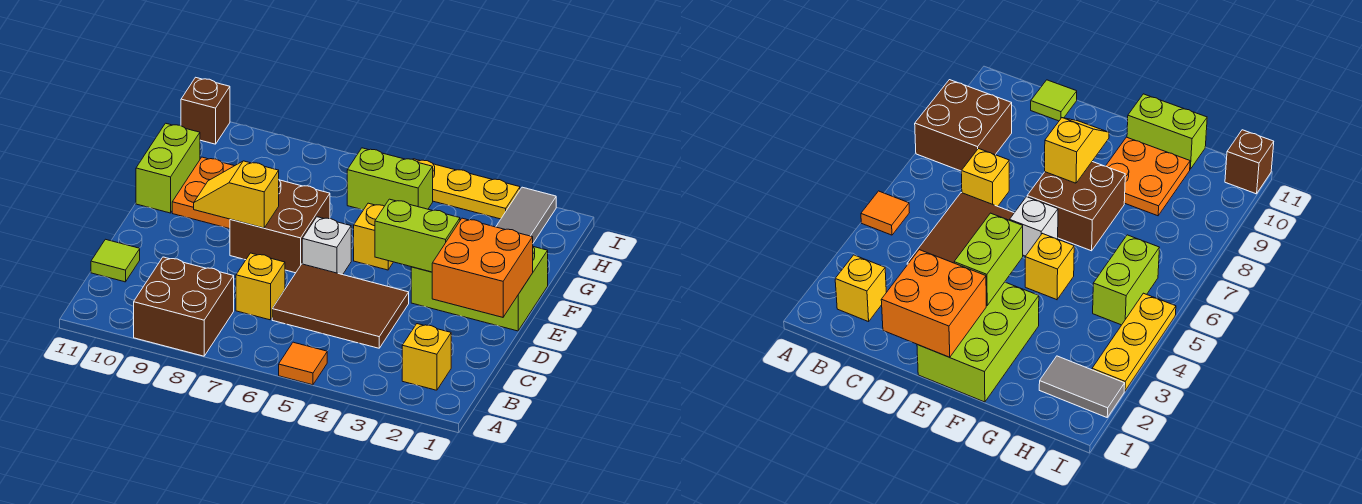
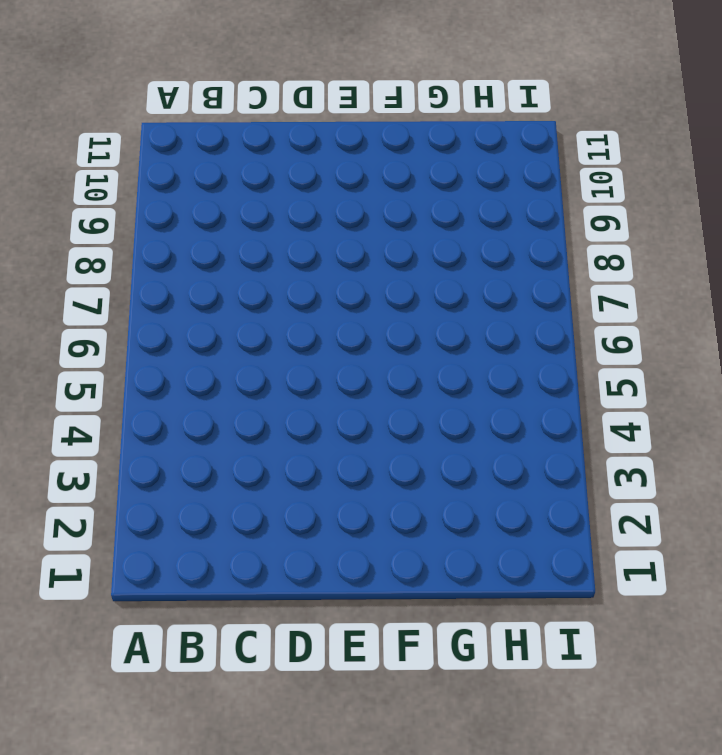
none -> orange 1x1 tile [279,342,327,385]
none -> brown 2x2 brick [134,257,234,356]
none -> yellow 1x1 brick [402,324,451,390]

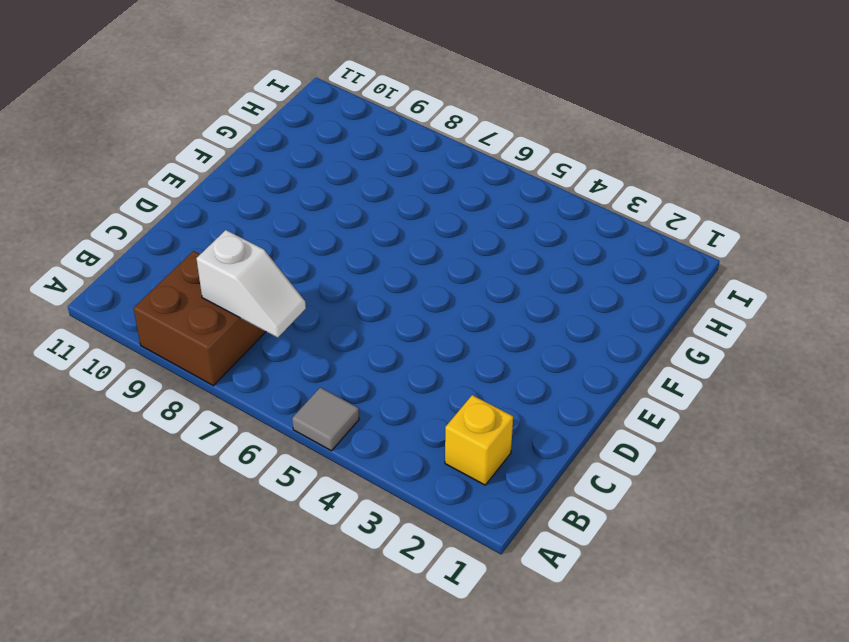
grey 1x1 tile [292,387,359,451] -> orange 1x1 tile [279,342,327,385]
white 1x2 slope [196,230,306,337] -> none
none -> brown 2x3 tile [272,264,409,348]
none -> yellow 1x1 brick [236,253,285,320]
none -> lime 1x1 tile [91,239,140,282]

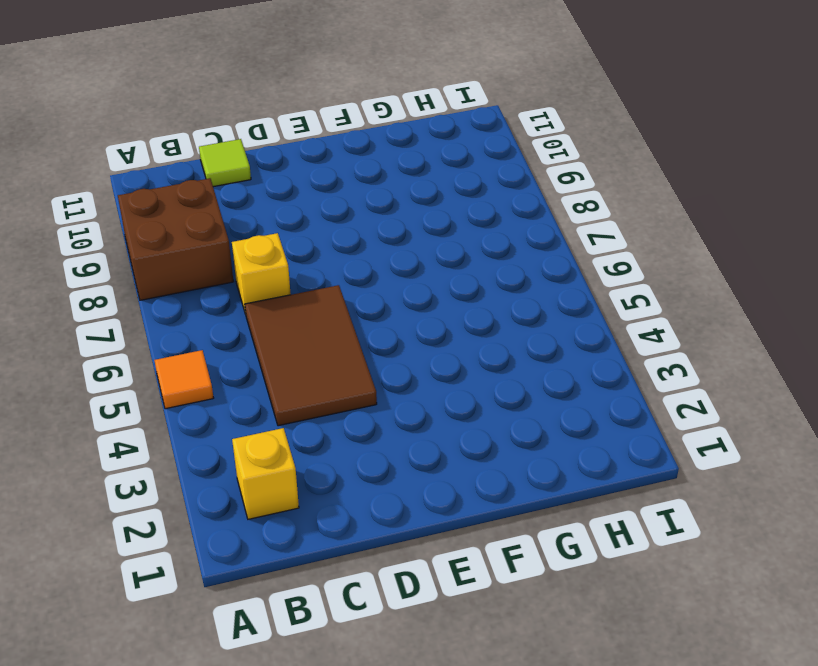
none -> lime 2x3 brick [411,247,548,331]
none -> white 1x1 brick [302,217,351,275]
none -> brown 2x2 brick [230,180,330,273]

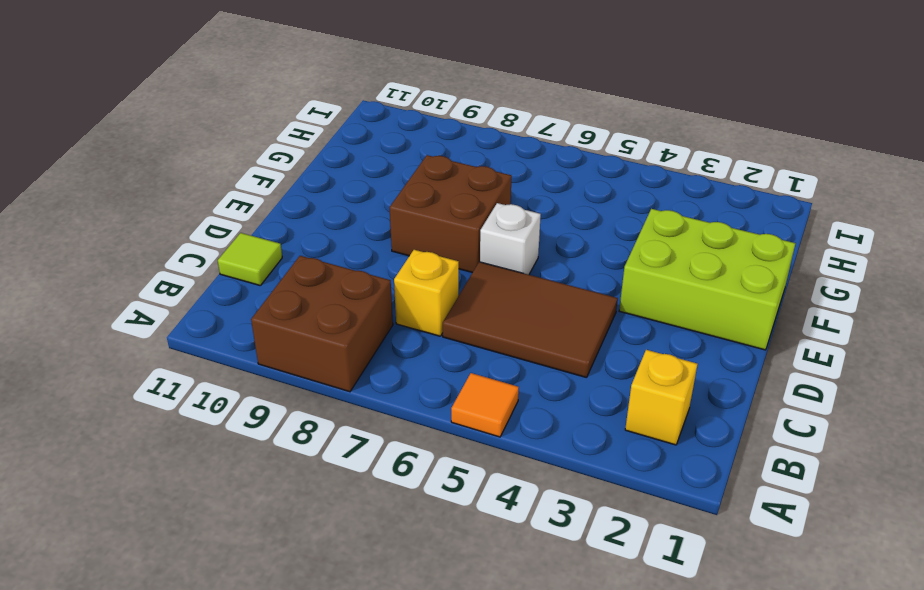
none -> yellow 1x1 brick [354,203,393,270]
none -> orange 2x2 plate [172,157,234,229]
none -> lime 1x2 brick [136,123,200,213]

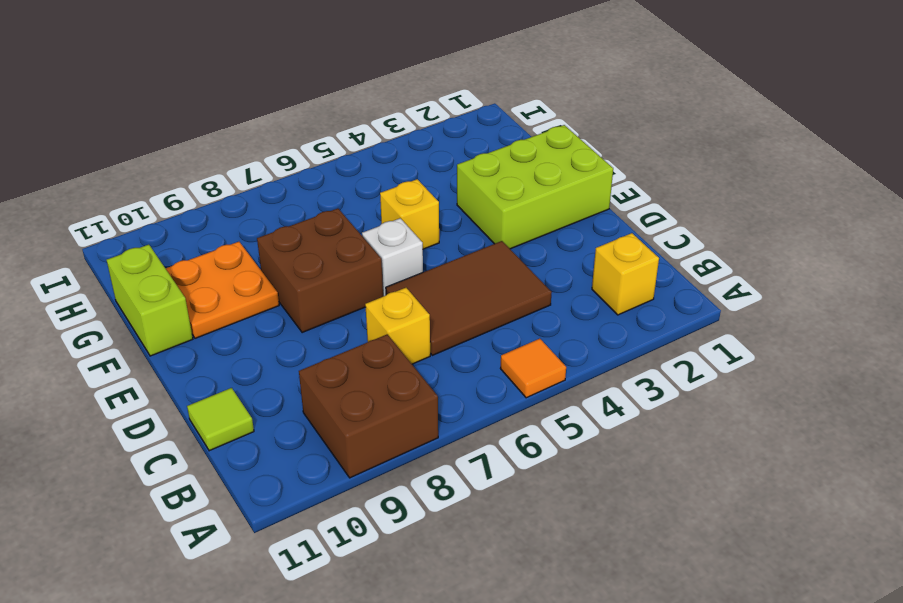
none -> grey 1x2 tile [496,187,556,243]
none -> lime 1x2 brick [347,148,433,210]
none -> yellow 1x3 plate [413,159,520,219]

